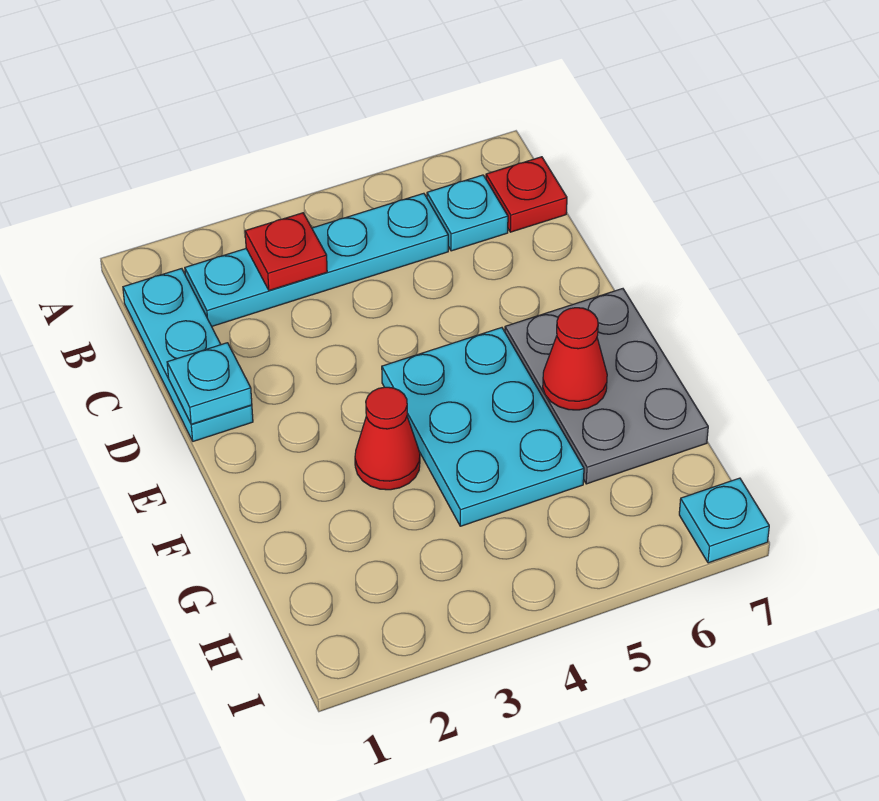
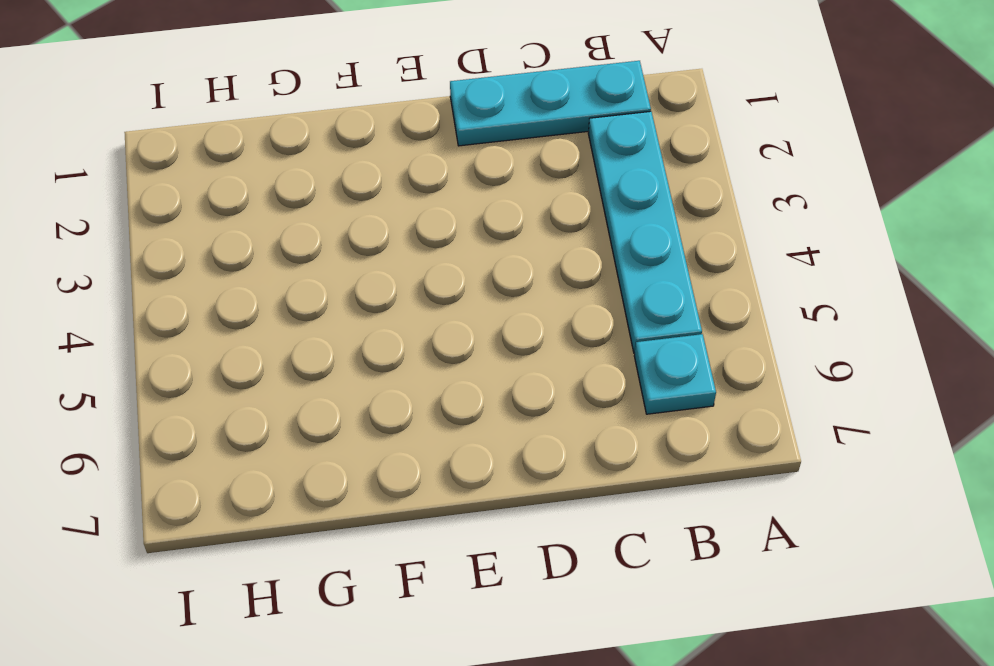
none -> red 1x1 plate [486,157,567,232]
none -> cyan 2x3 plate [382,328,584,526]

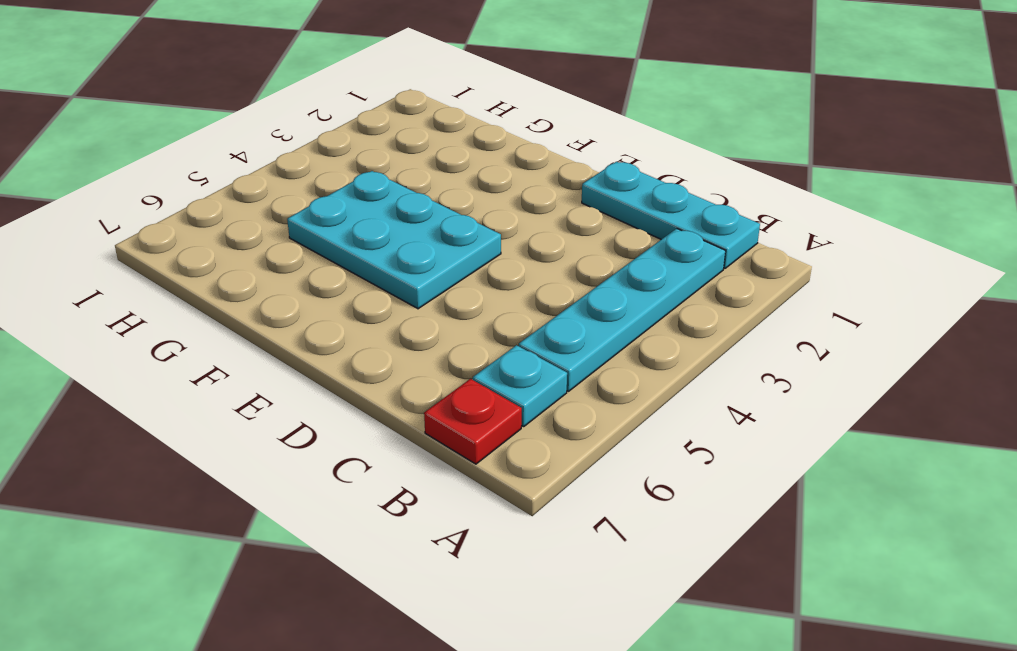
none -> grey 2x3 plate [505,289,708,484]
none -> red 1x1 cone [355,387,420,490]

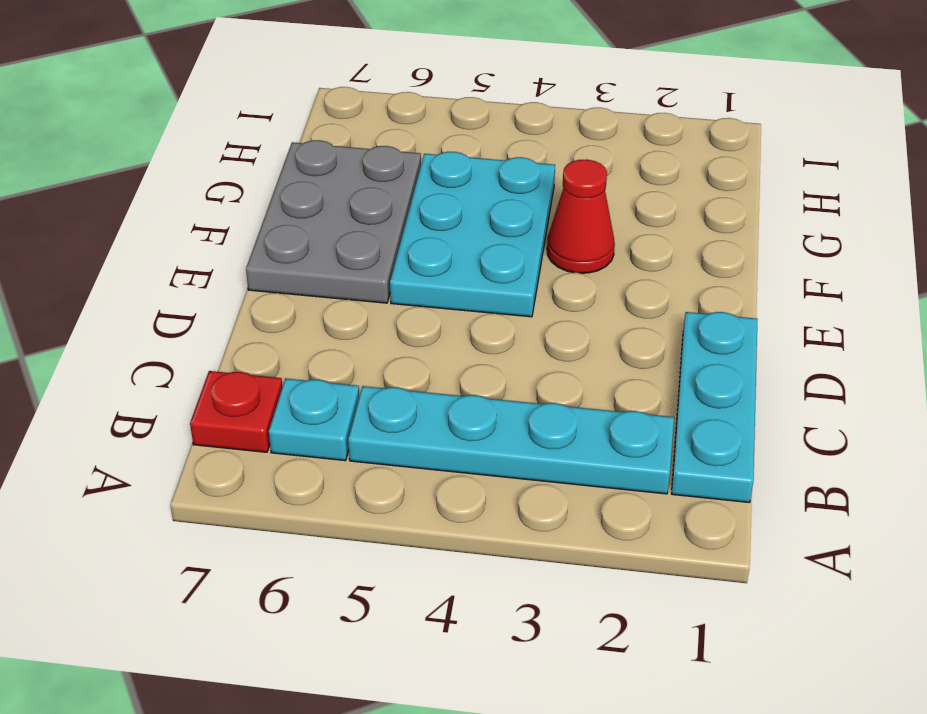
none -> cyan 1x1 plate [679,478,769,563]
none -> red 1x1 plate [245,213,327,290]

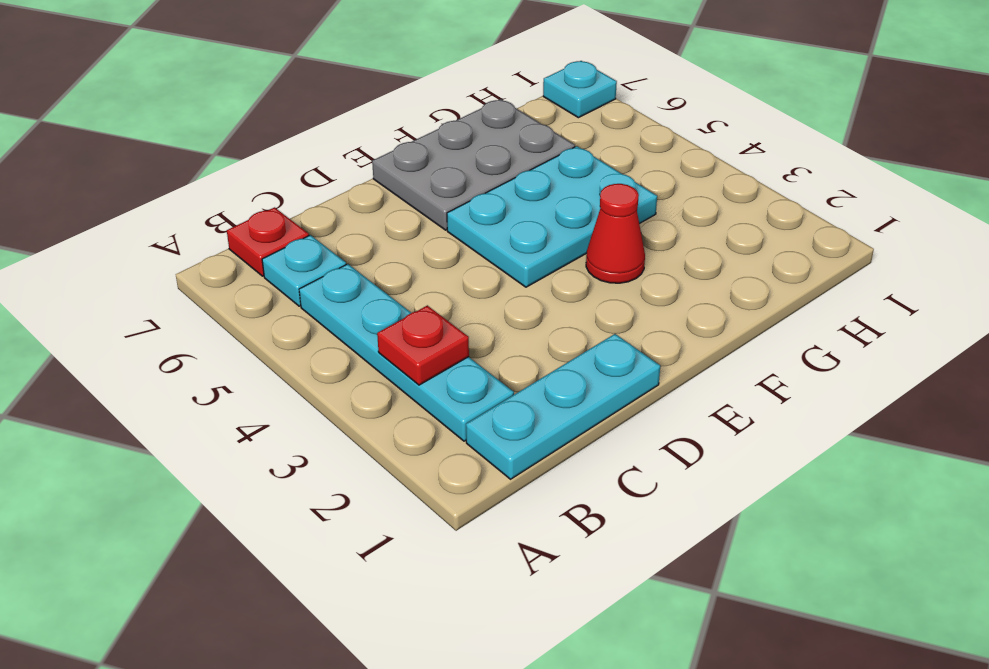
none -> cyan 1x1 plate [167,343,252,424]
none -> red 1x1 cone [543,308,607,410]

